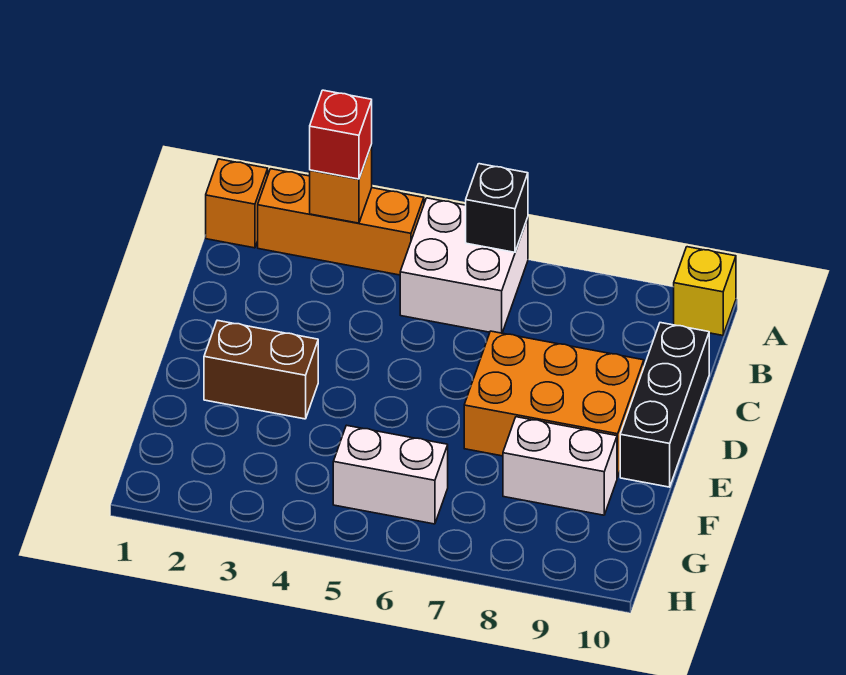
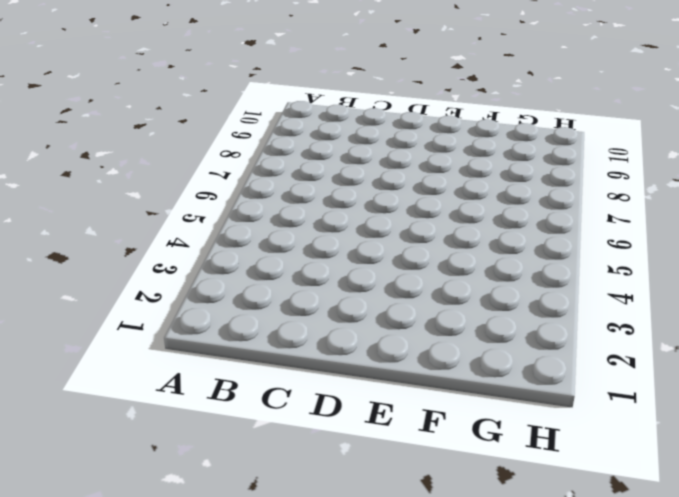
none -> orange 1x1 brick [206,159,268,248]
none -> orange 1x3 brick [258,169,424,275]
none -> white 2x2 brick [400,198,528,333]

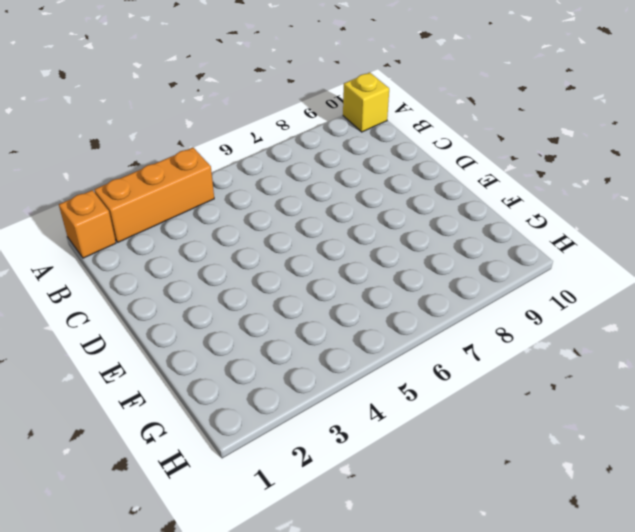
none -> white 2x2 brick [400,198,528,333]
none -> black 1x3 brick [620,323,709,487]
none -> orange 2x3 brick [464,331,644,477]

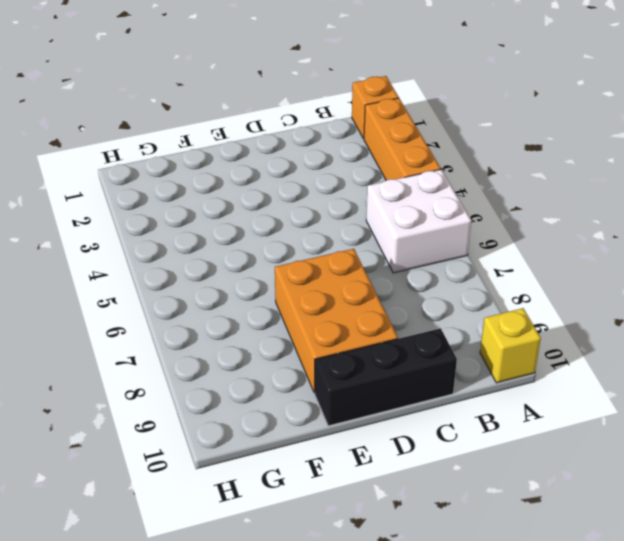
none -> brown 1x2 brick [204,320,318,419]
none -> white 1x2 brick [503,417,617,515]
none -> white 1x2 brick [333,425,448,524]

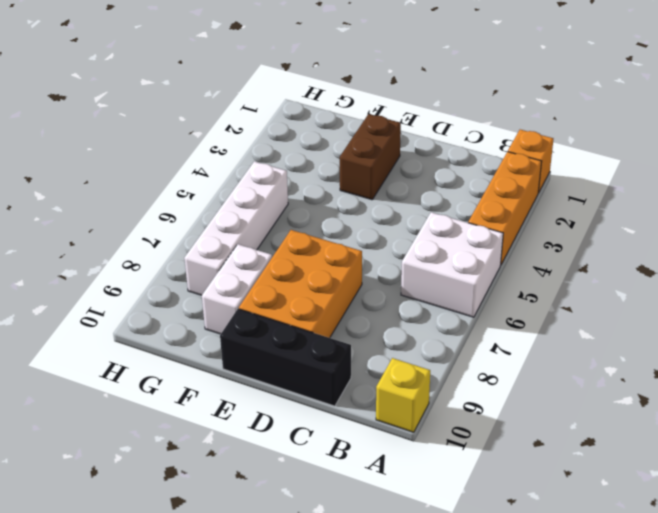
white 1x4 brick [184,161,288,295] -> white 1x2 brick [333,425,448,524]
none -> orange 1x1 brick [310,145,372,223]
none -> black 1x1 brick [466,164,528,252]
none -> red 1x1 brick [310,90,372,179]

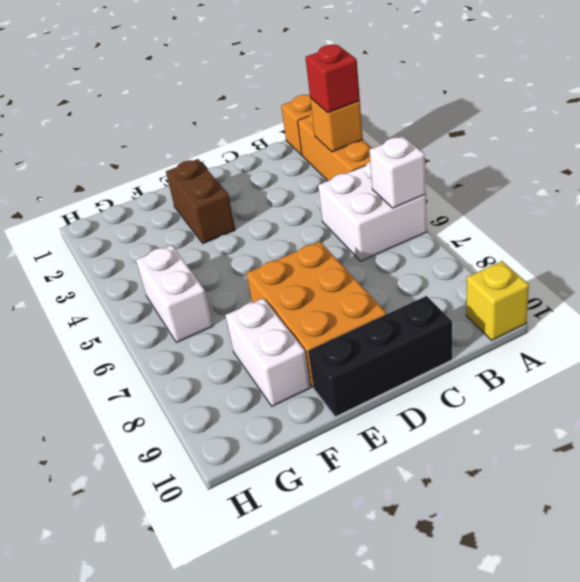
white 1x1 brick [369,136,426,208] -> black 1x1 brick [466,164,528,252]

